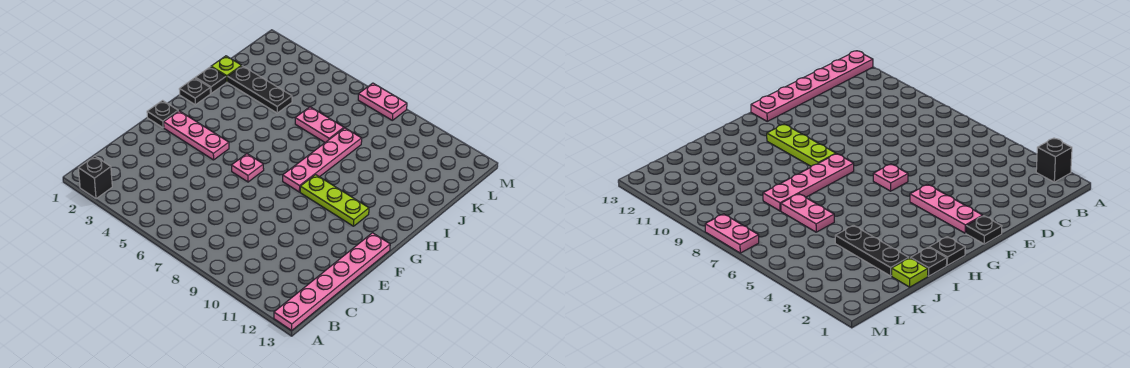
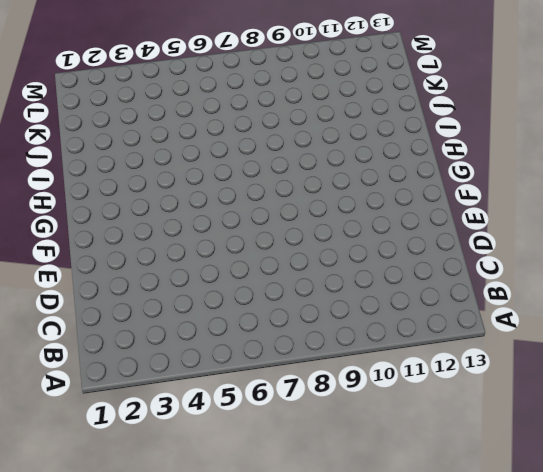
none -> black 1x1 brick [78,156,112,199]
none -> pink 1x6 plate [274,233,390,330]
none -> black 1x1 plate [147,100,178,128]

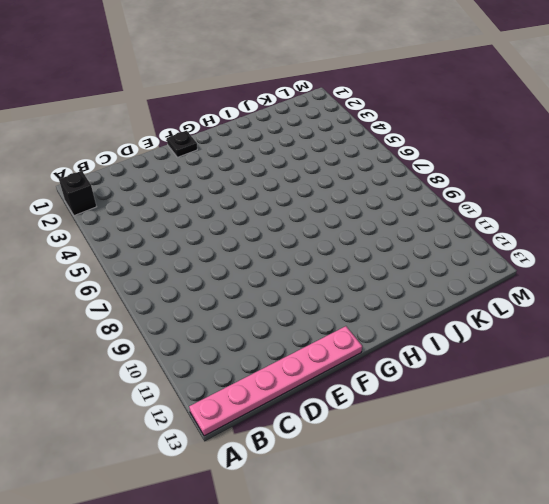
none -> pink 1x3 plate [164,111,229,160]
none -> pink 1x1 plate [231,154,264,182]
none -> pink 1x4 plate [283,128,362,192]

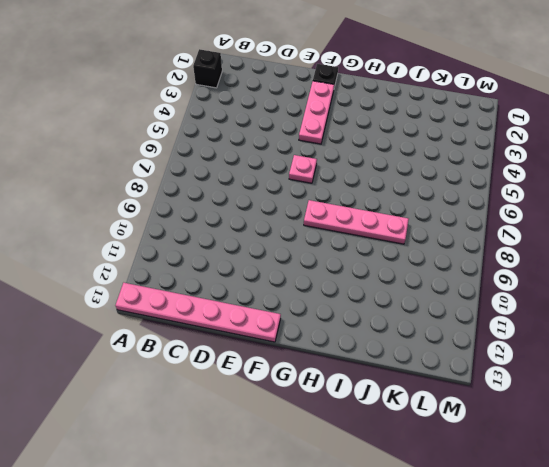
none -> lime 1x3 plate [300,175,369,226]
none -> black 1x1 plate [179,78,210,105]
none -> black 1x1 plate [195,67,226,93]

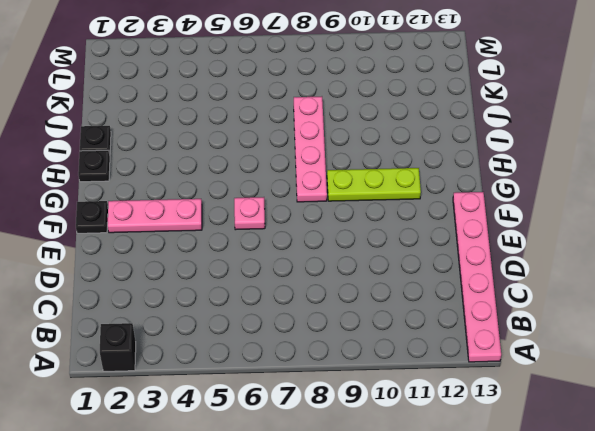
none -> lime 1x1 plate [211,56,242,82]
none -> black 1x3 plate [228,66,292,113]
none -> pink 1x2 plate [295,107,344,142]

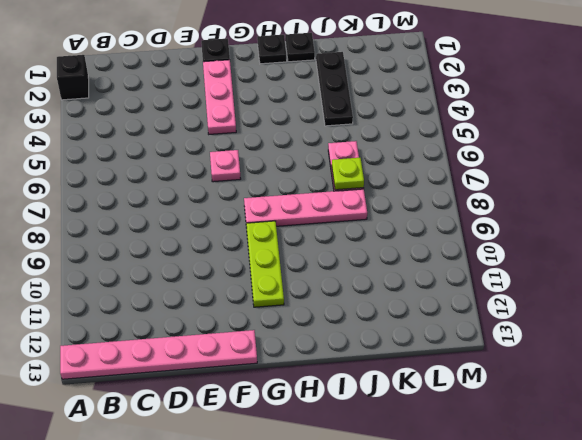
lime 1x1 plate [332,158,364,190] -> lime 1x1 plate moved to [211,56,242,82]
none -> pink 1x2 plate [358,83,407,120]

